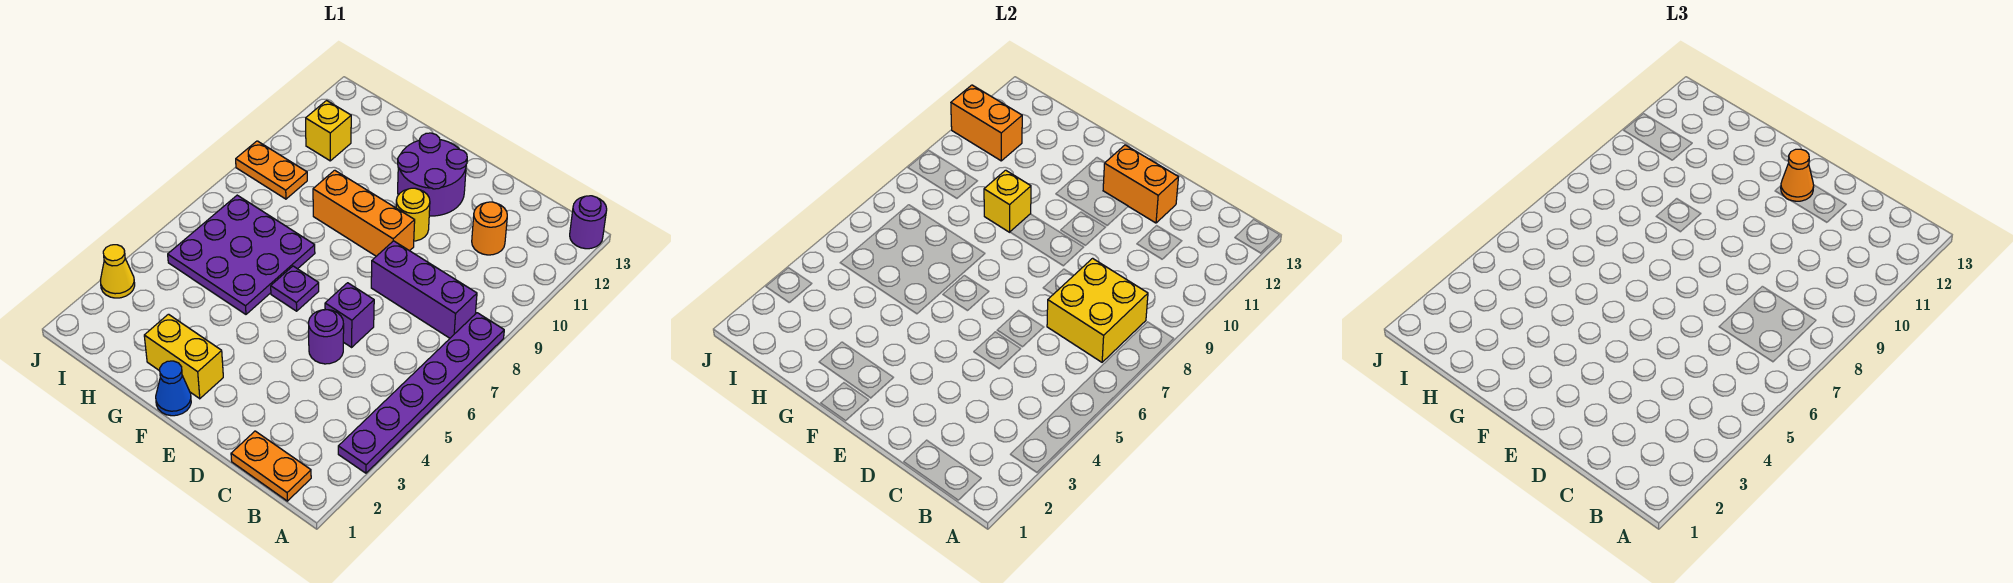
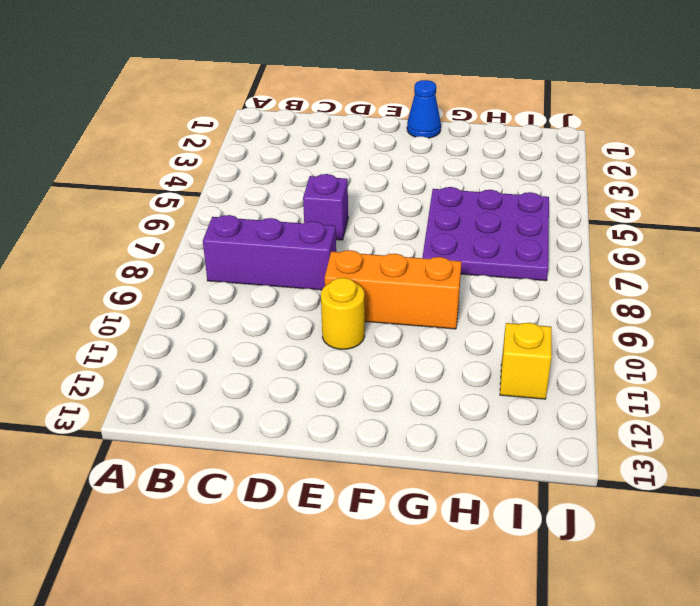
none -> purple 1x6 plate [338,313,504,473]
none -> purple 1x1 round brick [570,196,607,249]
none -> orange 1x2 plate [231,431,311,501]

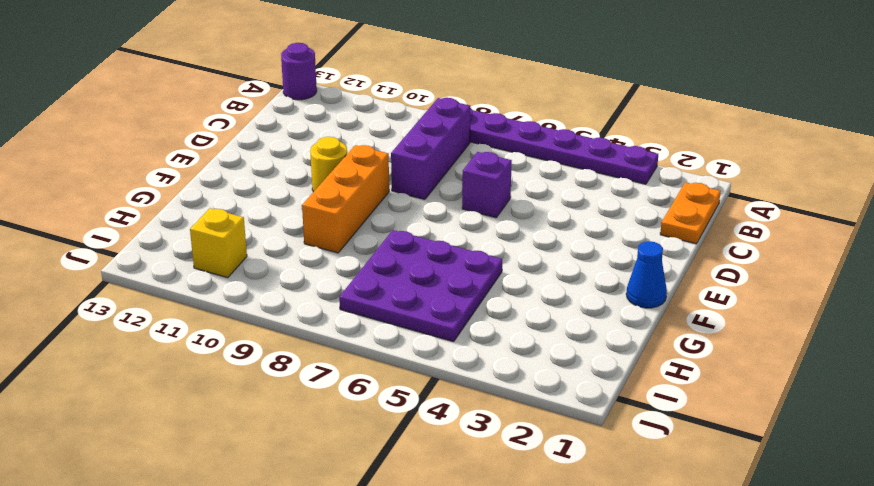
none -> orange 1x1 round brick [472,202,507,255]
none -> purple 1x1 round brick [308,310,344,364]
none -> purple 2x2 round brick [398,133,467,216]

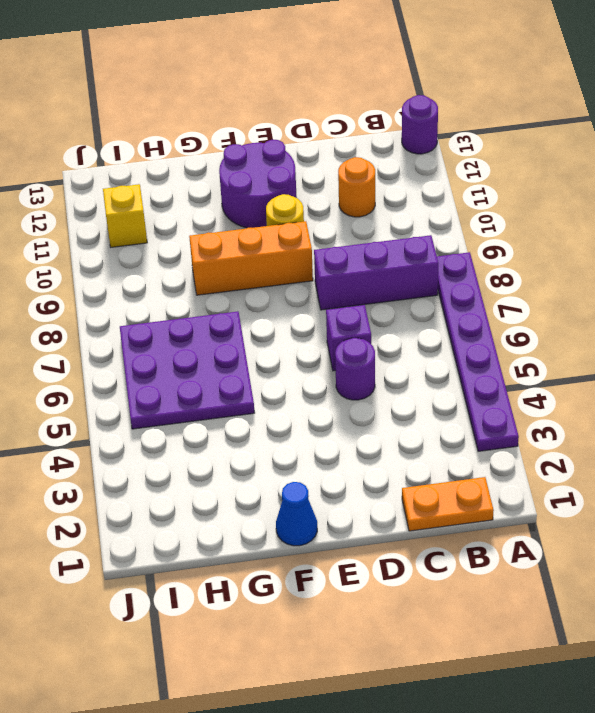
none -> yellow 1x2 brick [144,314,223,399]
none -> purple 1x1 plate [271,266,319,311]
none -> orange 1x2 plate [236,141,307,199]

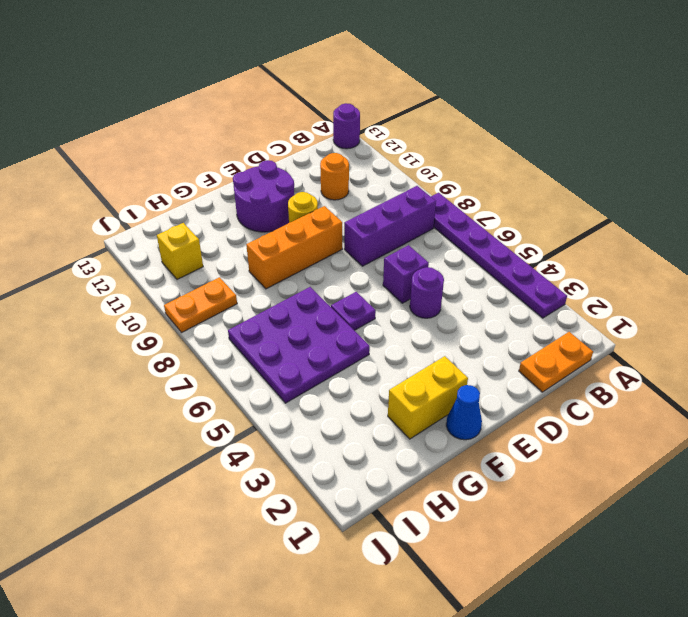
none -> yellow 1x1 cone [101,245,135,298]
none -> yellow 2x2 brick [1047,258,1148,362]
none -> orange 1x2 brick [1103,145,1178,223]

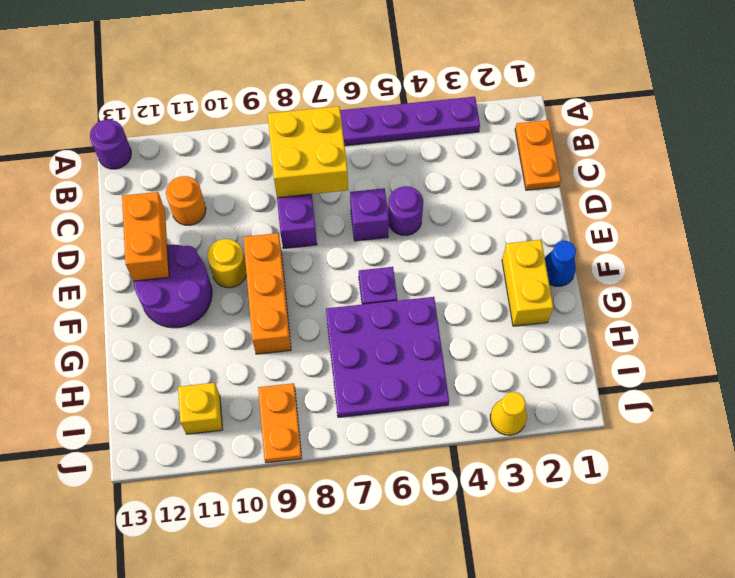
none -> yellow 1x1 brick [984,170,1031,232]
none -> orange 1x2 brick [951,85,1022,161]
none -> orange 1x1 cone [1781,149,1814,201]

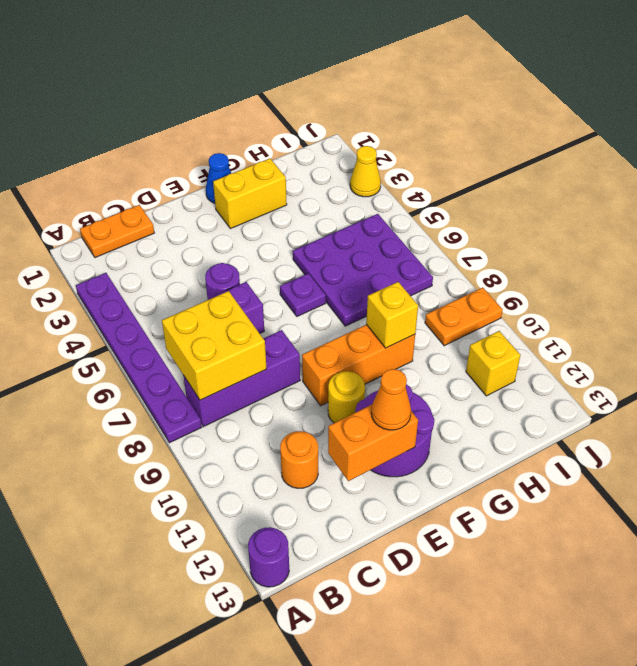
none -> orange 1x2 brick [951,85,1022,161]

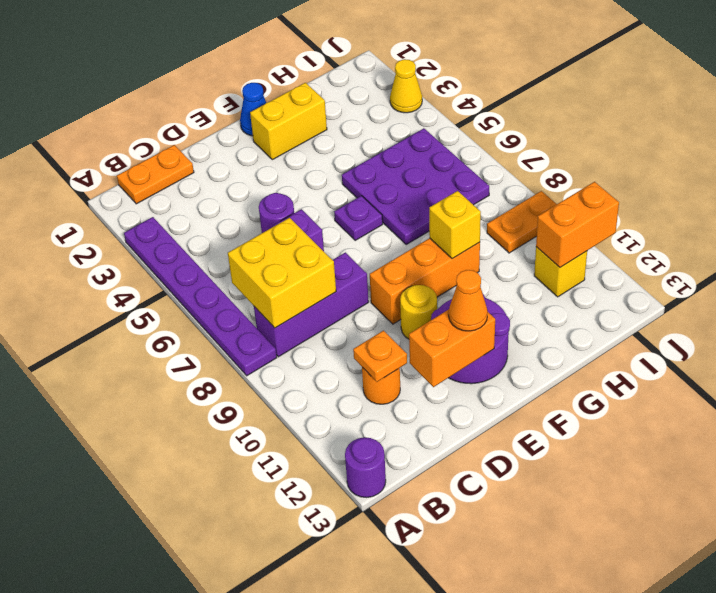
orange 1x1 plate [353,331,407,382] -> none

